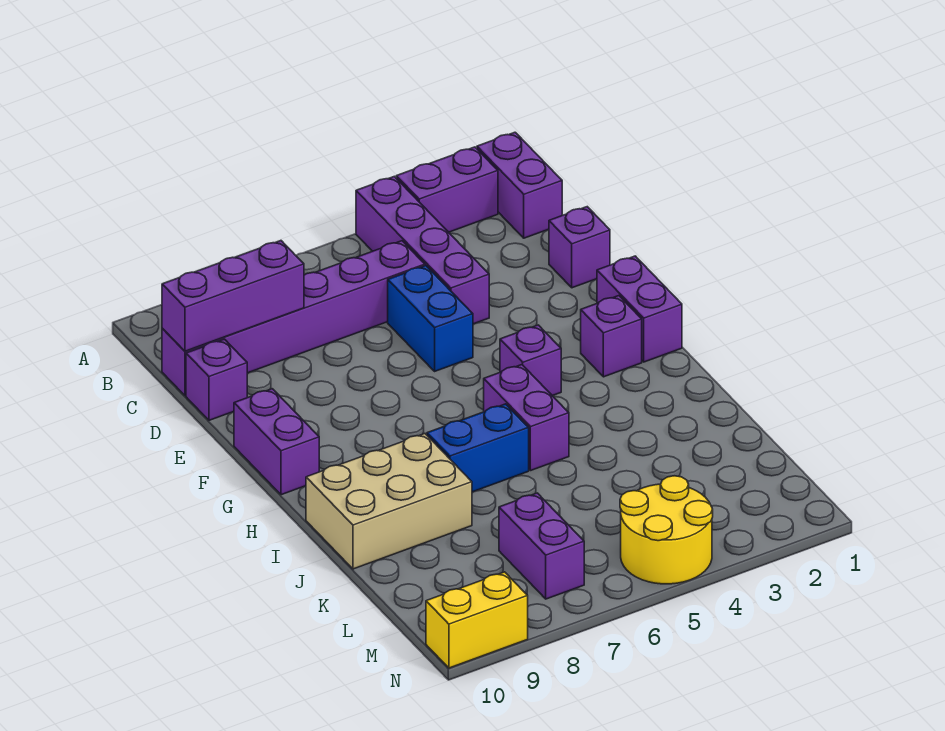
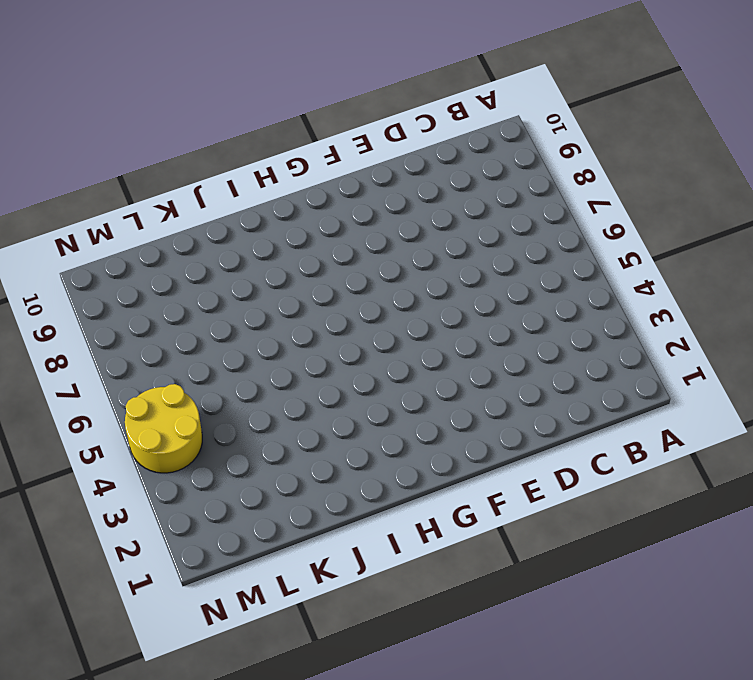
none -> purple 1x2 brick [477,132,562,238]
none -> purple 1x2 brick [396,147,498,232]
none -> purple 1x4 brick [356,176,489,324]

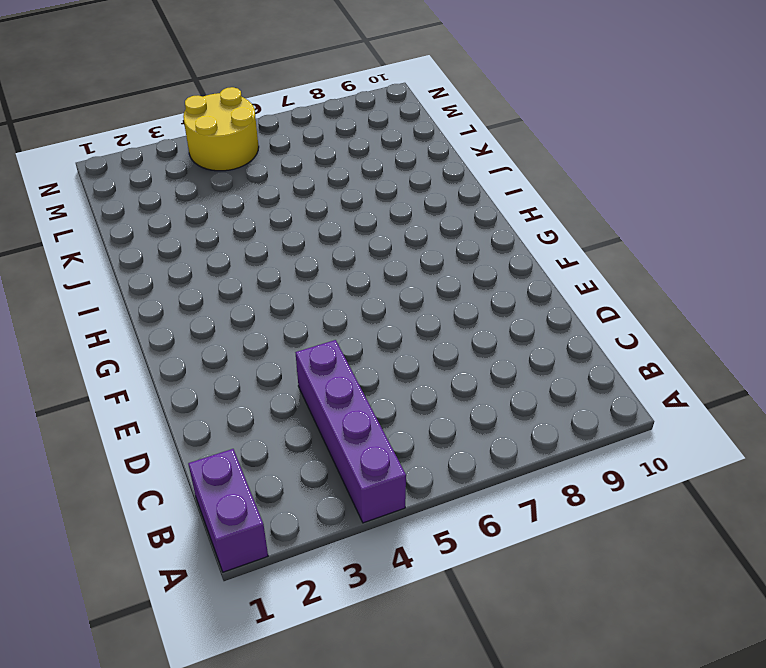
none -> purple 1x2 brick [396,147,498,232]
none -> purple 1x6 brick [162,241,425,396]
none -> purple 1x1 brick [549,207,610,288]

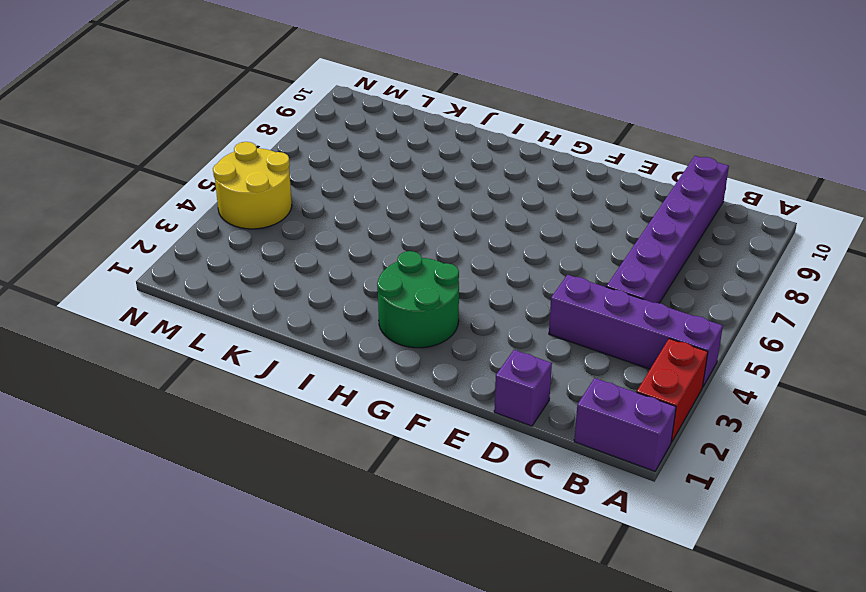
red 1x2 brick [637,339,708,442] -> purple 1x2 brick [396,147,498,232]
green 2x2 round brick [377,251,459,348] -> purple 1x1 brick [581,296,642,377]
none -> blue 1x2 brick [388,266,473,371]
none -> purple 1x1 brick [186,339,247,420]
none -> purple 1x2 brick [597,256,682,362]

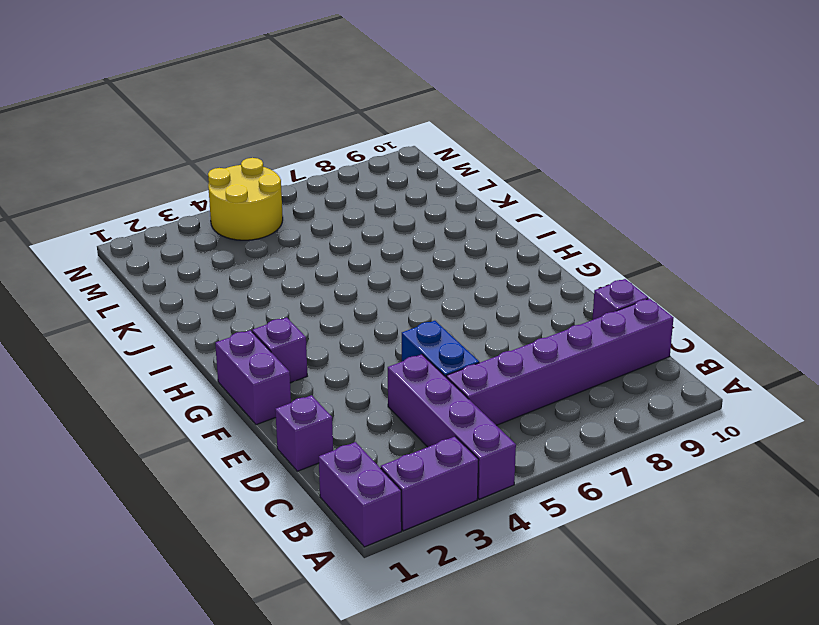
none -> purple 1x2 brick [234,389,319,495]
none -> purple 1x1 brick [500,325,561,396]
none -> purple 1x2 brick [484,365,569,471]

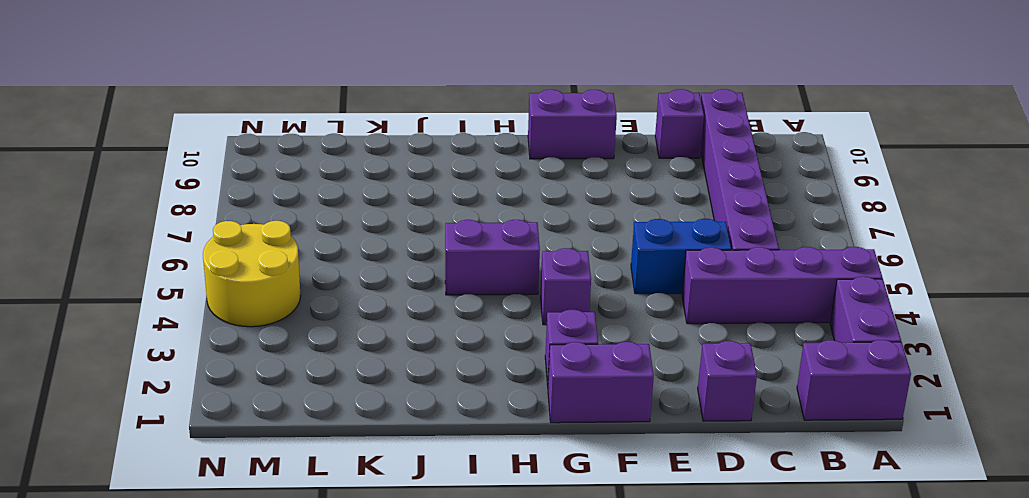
none -> blue 1x2 brick [427,404,529,492]
none -> tan 2x3 brick [306,434,472,569]
none -> purple 1x2 brick [499,493,584,599]

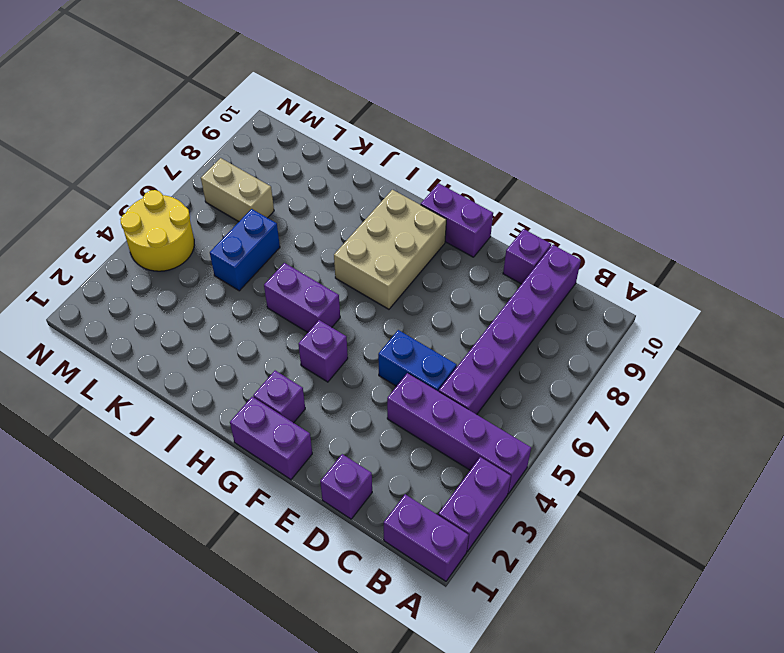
tan 2x3 brick [334,190,446,309] -> tan 2x3 brick moved to [306,434,472,569]
blue 1x2 brick [210,209,280,291] -> blue 1x2 brick moved to [427,404,529,492]
tan 1x2 brick [201,158,274,222] -> purple 1x2 brick [499,493,584,599]
none -> yellow 1x2 brick [426,572,528,668]
none -> purple 1x3 brick [162,241,304,351]

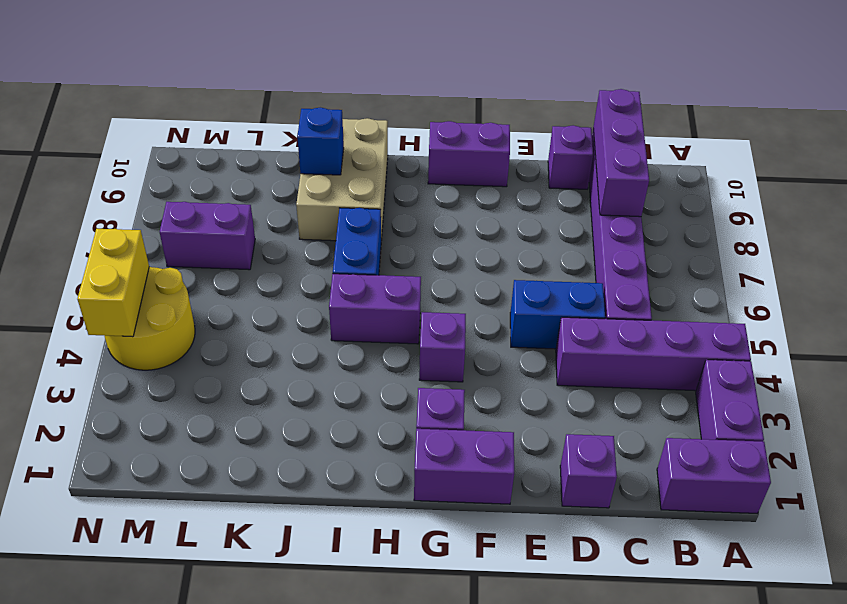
blue 1x1 brick [297,108,344,175] -> none
yellow 1x2 brick [77,229,149,337] -> yellow 1x2 brick moved to [426,572,528,668]

